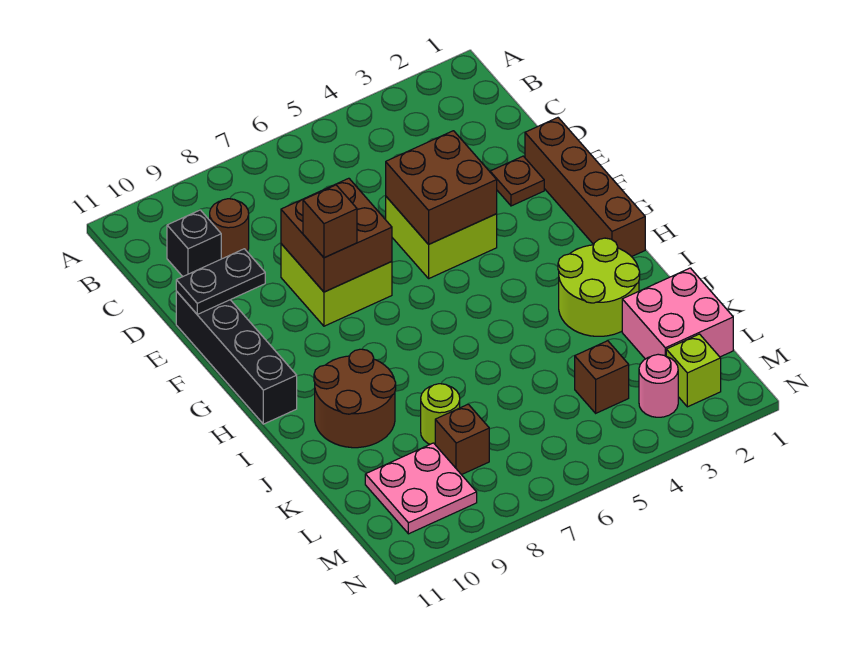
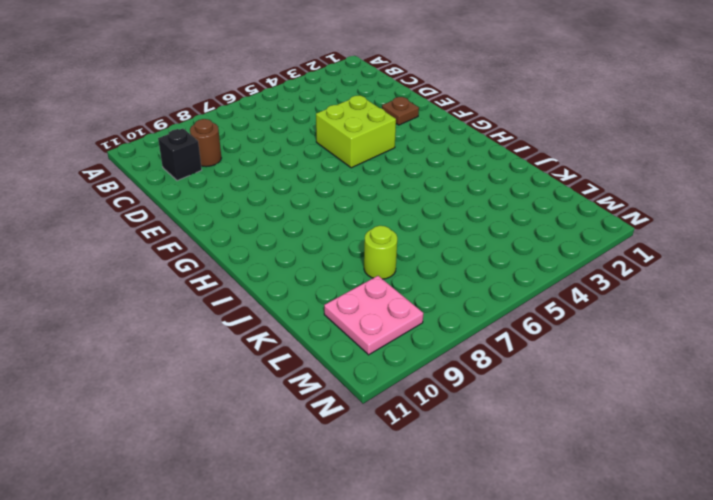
none -> brown 1x4 brick [525,118,645,257]
none -> lime 2x2 brick [281,244,392,326]
none -> black 1x4 brick [176,291,297,424]

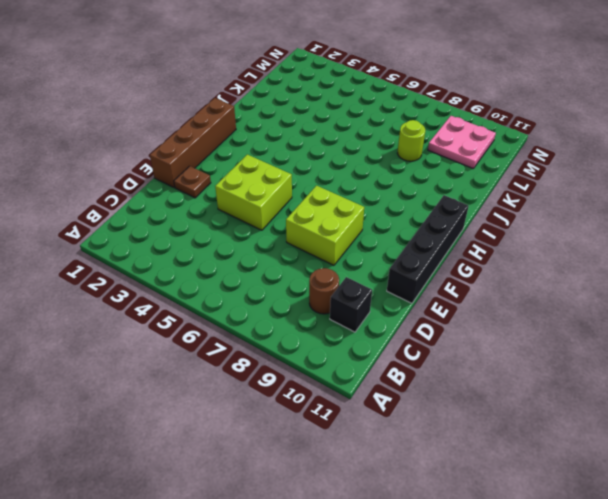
none -> lime 2x2 round brick [558,238,640,336]
none -> brown 2x2 round brick [314,349,396,448]
none -> pink 2x2 brick [622,268,733,359]

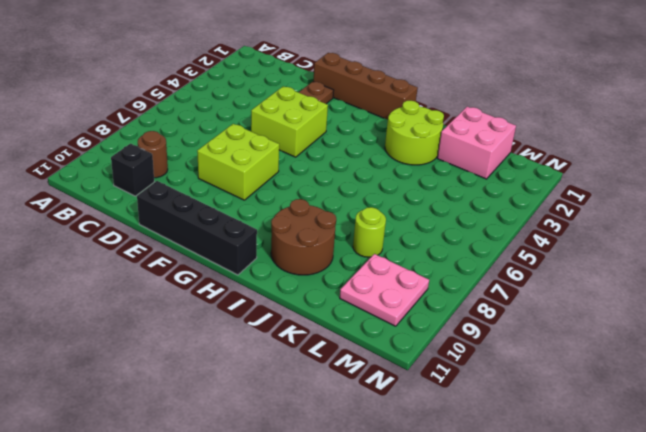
none -> brown 1x1 brick [575,341,629,413]
none -> brown 1x1 brick [435,404,489,475]
none -> lime 1x1 brick [666,334,721,407]

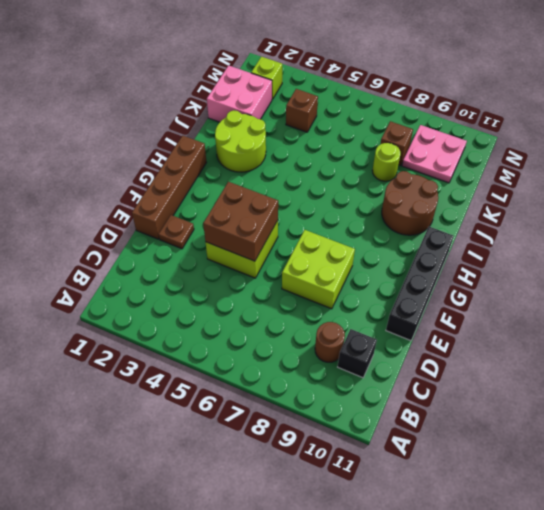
none -> pink 1x1 round brick [639,354,678,417]
none -> brown 2x2 brick [281,178,392,292]
none -> black 1x2 plate [176,249,265,314]

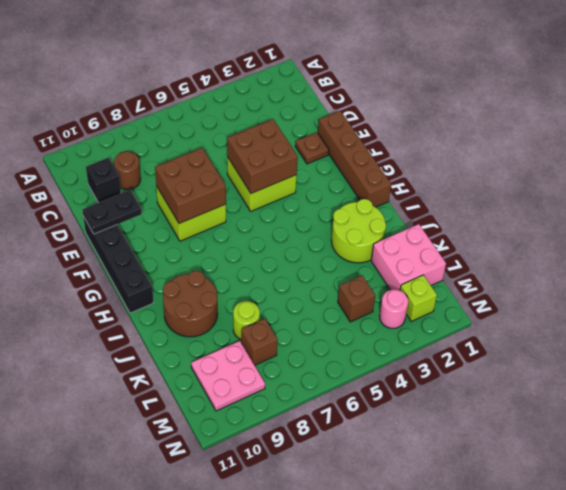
none -> brown 1x1 brick [303,185,357,258]

